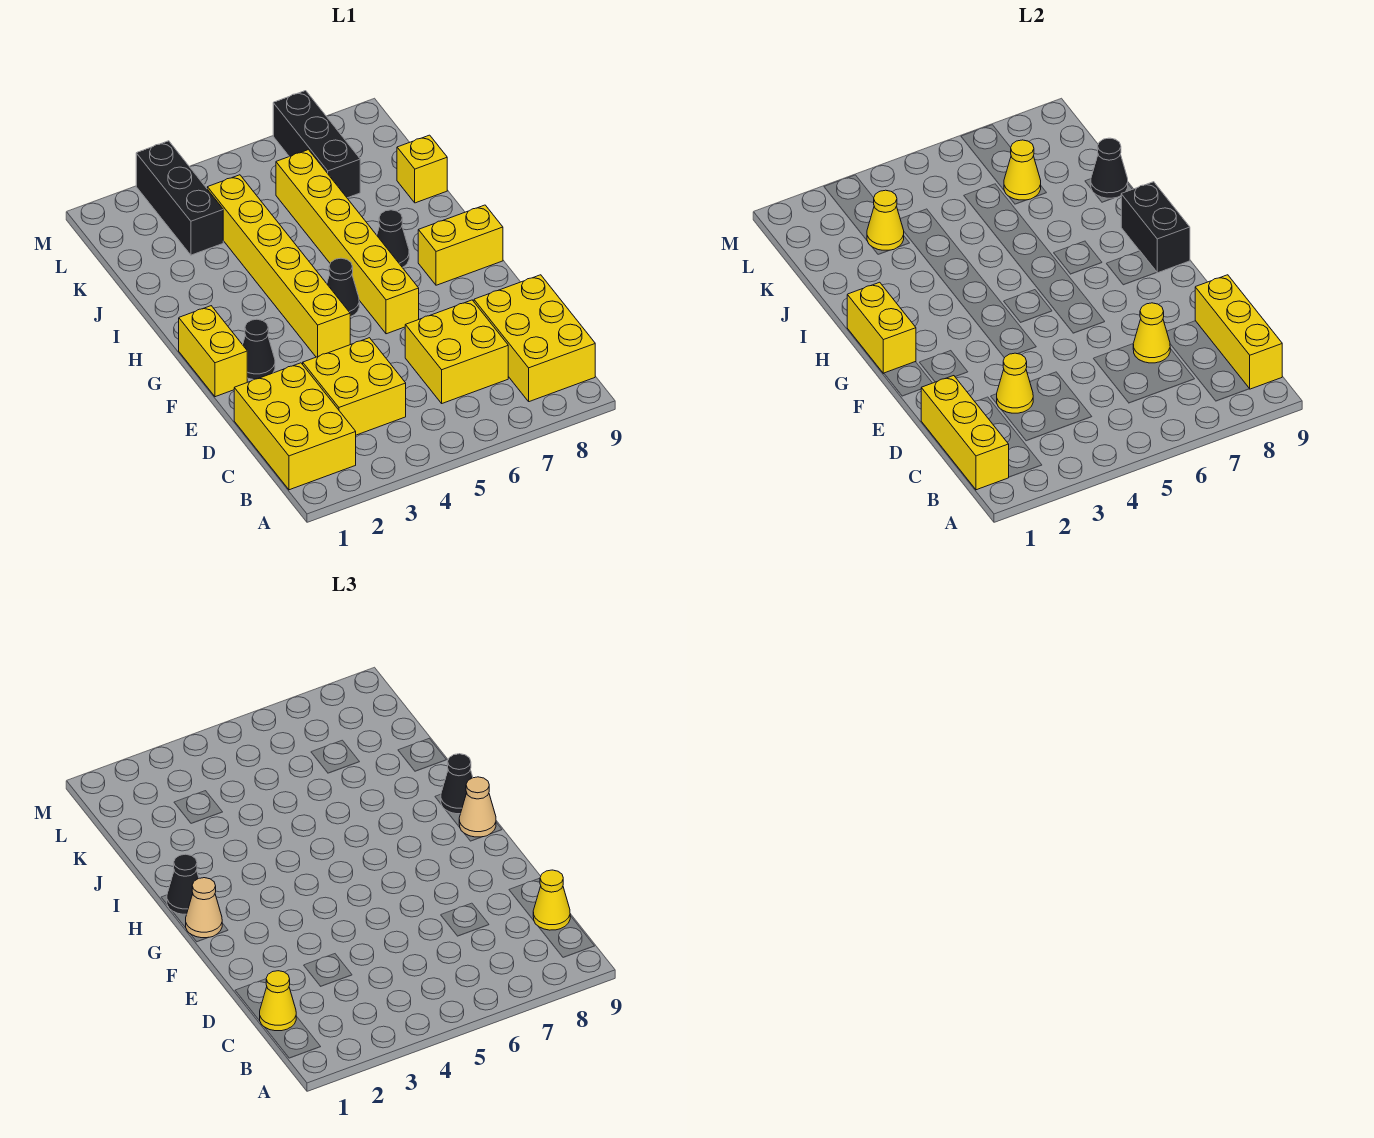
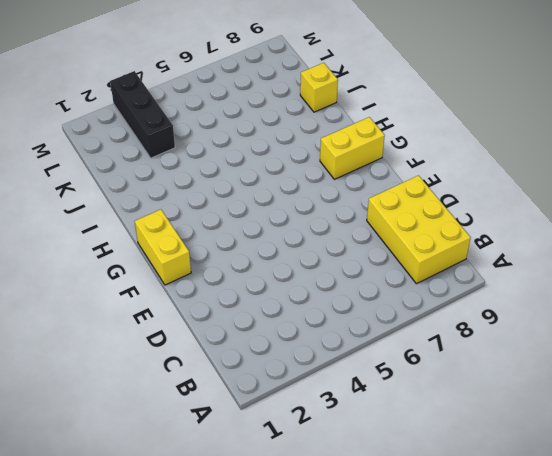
none -> yellow 2x3 brick [234,363,356,490]
none -> yellow 2x2 brick [303,338,406,435]
none -> yellow 2x2 brick [405,300,508,403]

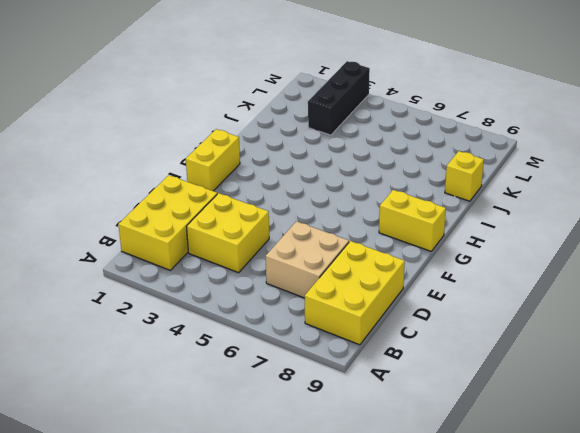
tan 2x2 brick [266,221,349,298] -> yellow 2x2 brick [405,300,508,403]
none -> black 1x1 cone [243,319,275,380]
none -> yellow 1x6 brick [207,175,350,357]
none -> yellow 1x6 brick [276,150,419,334]

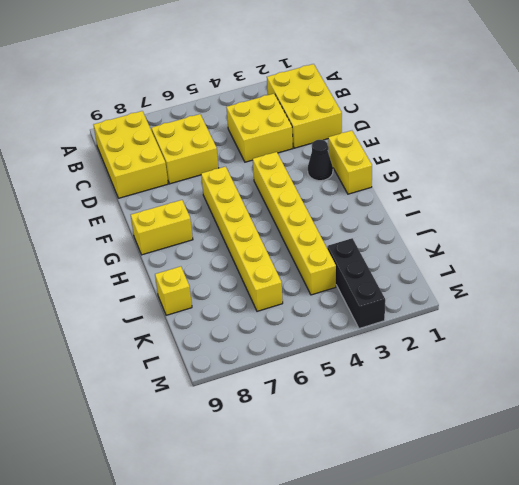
none -> black 1x1 cone [327,258,359,317]
none -> black 1x1 cone [377,210,409,267]
none -> black 1x3 brick [273,91,360,198]

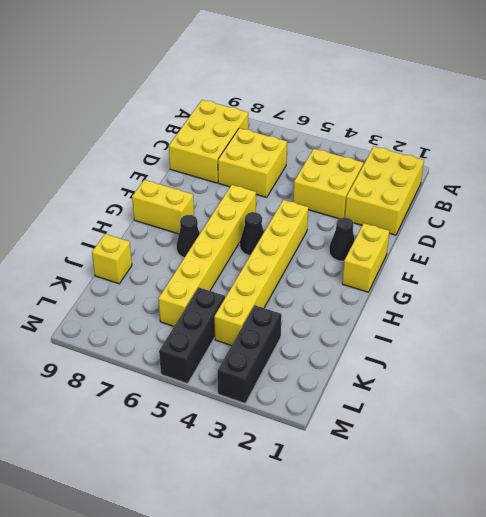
black 1x3 brick [159,287,225,384] -> black 1x3 brick moved to [273,91,360,198]
none -> yellow 1x3 brick [921,376,1009,490]
none -> yellow 1x3 brick [1195,275,1282,389]
none -> yellow 1x1 cone [997,353,1033,413]

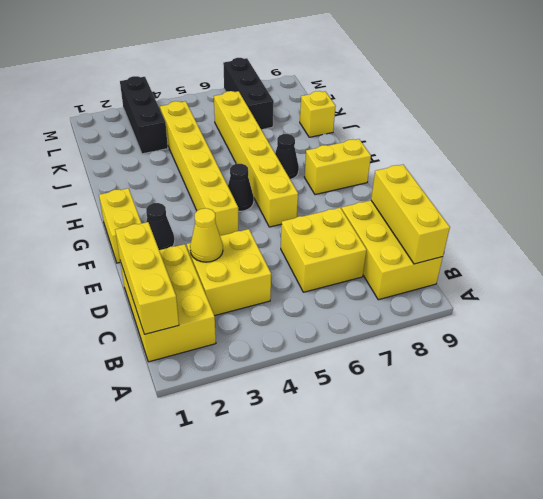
none -> yellow 1x1 cone [1133,303,1170,363]
none -> yellow 1x2 brick [847,282,916,373]
none -> black 1x2 brick [1121,182,1190,273]

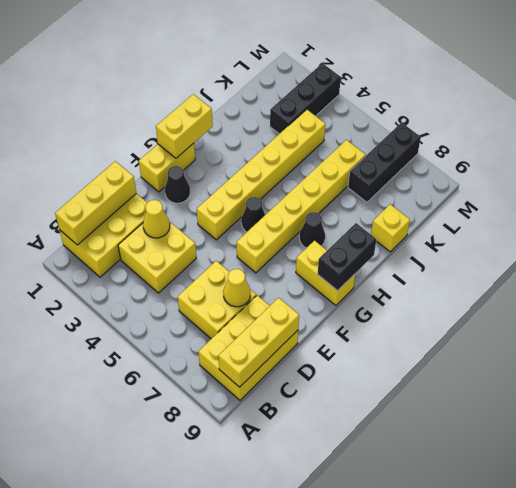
none -> black 1x1 cone [1091,138,1128,198]
none -> yellow 1x1 cone [867,190,904,250]
none -> yellow 1x1 cone [1004,140,1041,200]

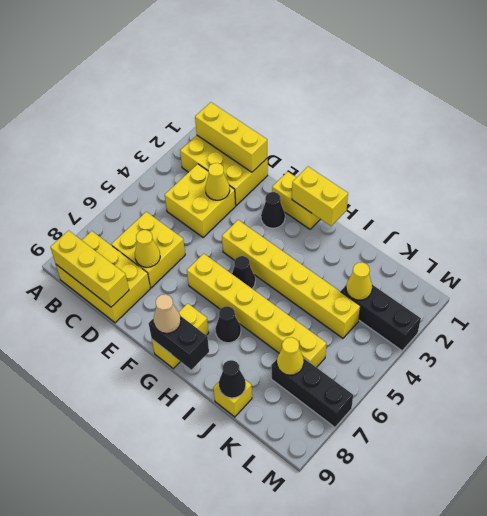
none -> yellow 1x1 cone [260,971,296,1031]
none -> yellow 1x1 cone [533,870,570,930]
none -> tan 1x1 cone [186,878,222,938]

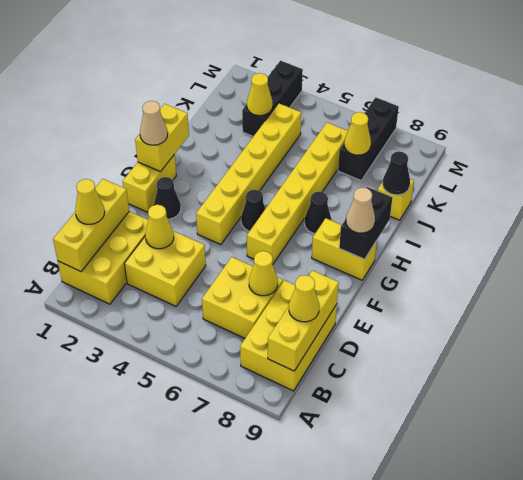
none -> black 1x1 cone [167,854,199,914]
none -> black 1x1 cone [441,754,473,814]

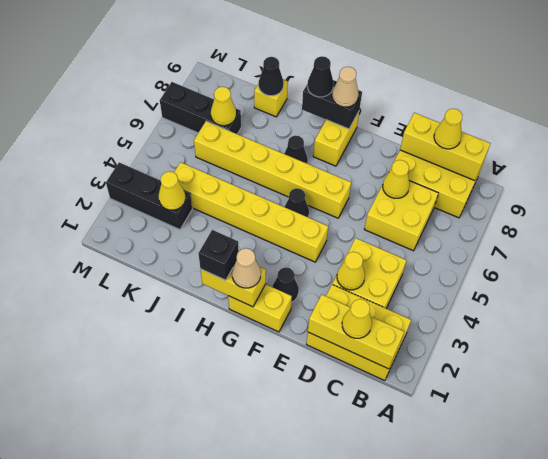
black 1x1 brick [198,230,239,280] -> black 1x1 cone [167,854,199,914]

